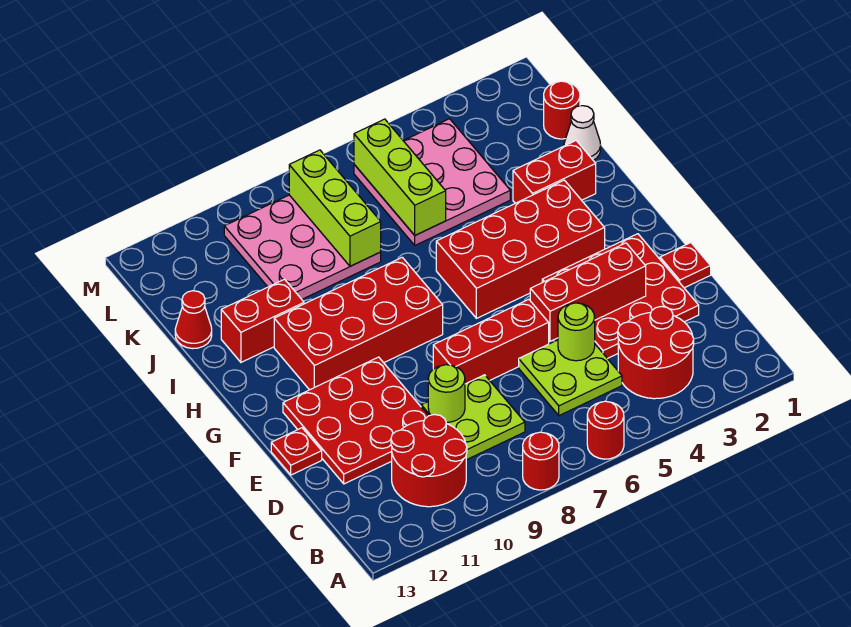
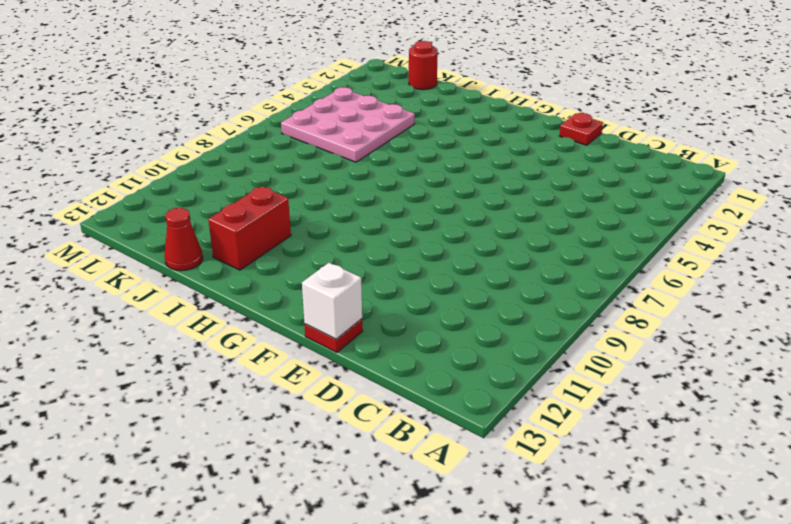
white 1x1 brick [302,263,362,339] -> none
none -> red 1x1 round brick [587,401,624,459]
none -> red 1x1 round brick [523,432,559,490]
none -> red 2x2 round brick [618,306,694,399]

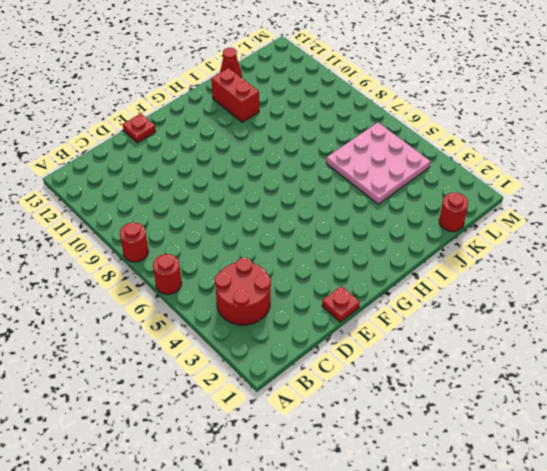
none -> red 2x2 round brick [391,415,467,507]
none -> lime 2x2 plate [519,340,622,416]
none -> lime 2x2 plate [421,375,525,460]

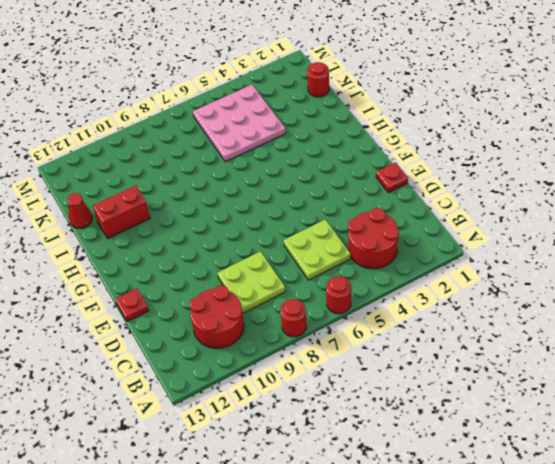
none -> red 3x3 plate [542,234,699,359]
none -> red 3x3 plate [283,357,428,484]
none -> red 1x3 brick [433,299,549,384]

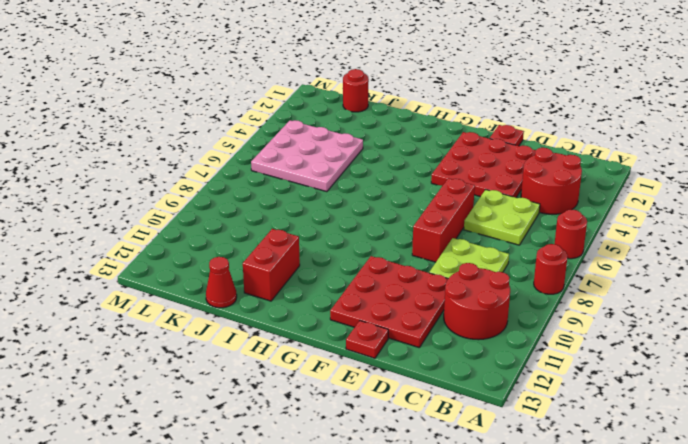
none -> red 2x4 brick [436,180,605,318]
none -> red 2x4 brick [274,257,443,390]
none -> red 1x2 brick [513,141,596,203]

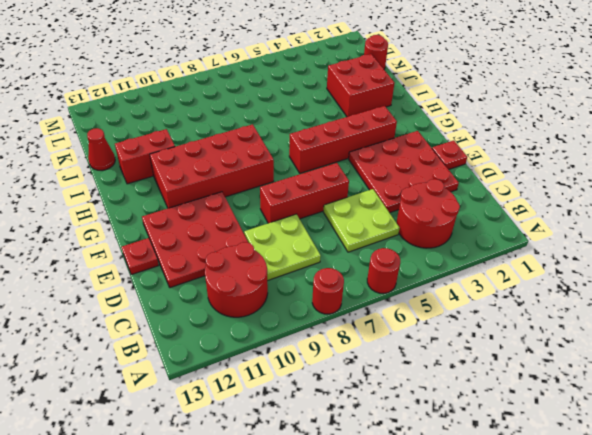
red 1x4 brick [289,106,397,173] -> red 2x4 brick [436,180,605,318]
red 2x2 brick [327,54,394,117] -> red 1x2 brick [513,141,596,203]
none -> white 1x1 cone [564,106,601,160]
none -> pink 3x3 plate [354,119,510,245]
none -> pink 3x3 plate [224,195,381,299]

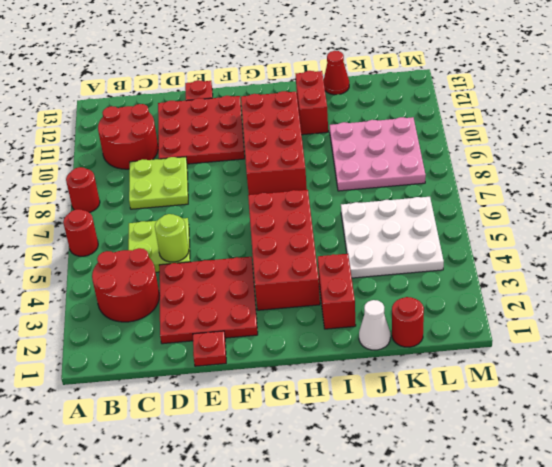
white 3x3 plate [341,197,444,278] -> pink 3x3 plate [354,119,510,245]
none -> red 1x3 brick [433,299,549,384]
none -> lime 1x1 round brick [428,365,465,422]
none -> red 1x3 brick [530,243,646,341]

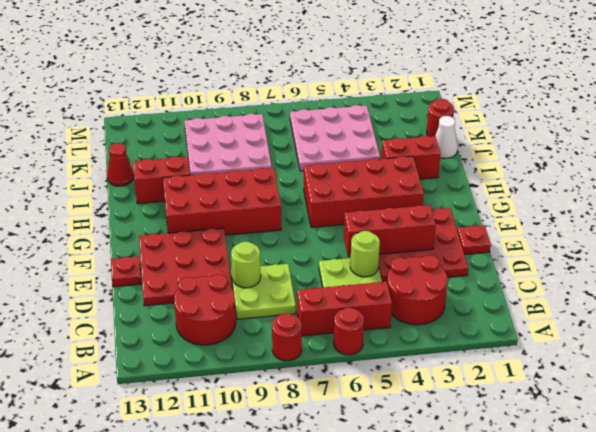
red 1x3 brick [297,282,392,336] -> red 1x3 brick moved to [433,299,549,384]
none -> lime 1x3 brick [354,119,446,235]
none -> lime 1x3 brick [289,150,381,266]

